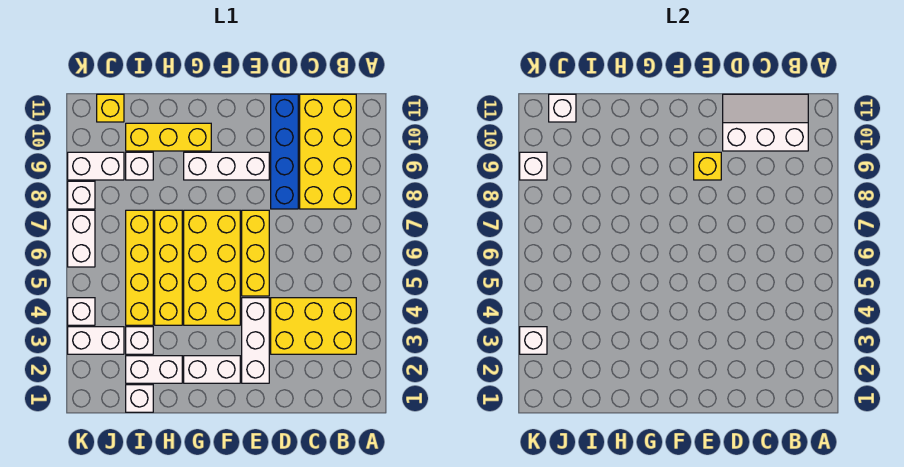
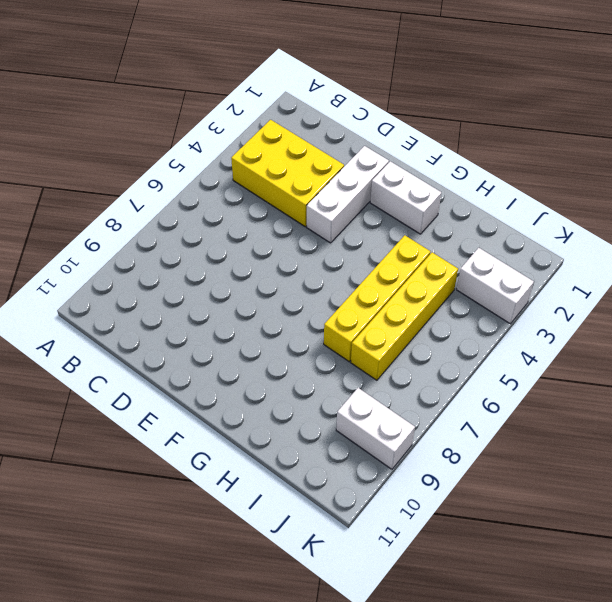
none -> yellow 2x4 brick [300,94,356,209]
none -> blue 1x4 brick [271,94,298,209]
none -> yellow 1x3 brick [242,210,269,296]

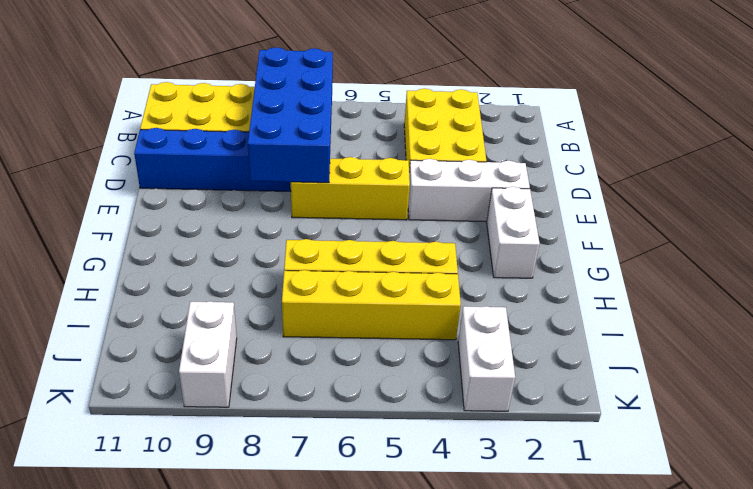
blue 2x4 brick [248,47,333,183] -> none
none -> white 1x3 brick [184,152,269,180]
none -> yellow 2x4 brick [184,210,240,325]
none -> yellow 1x3 brick [126,123,211,151]

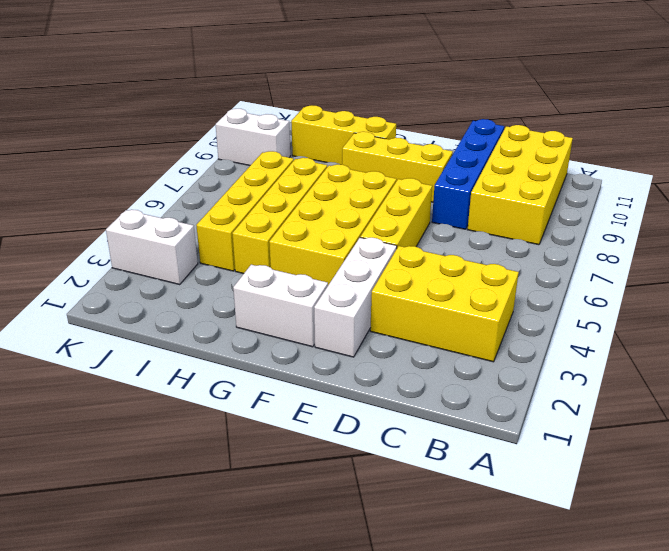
yellow 1x3 brick [342,132,453,202] -> white 1x3 brick [184,152,269,180]
none -> white 1x2 brick [126,356,182,383]
none -> white 1x1 brick [126,385,153,412]
none -> white 1x1 brick [126,327,153,354]

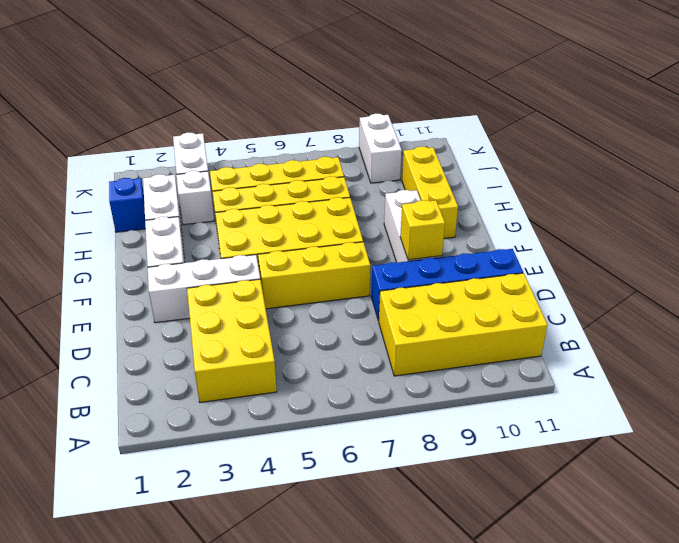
blue 1x1 brick [109,178,146,232] -> white 1x1 brick [126,385,153,412]
none -> white 1x1 brick [126,152,153,180]
none -> yellow 1x1 brick [97,94,124,122]
none -> white 1x1 brick [68,298,95,325]

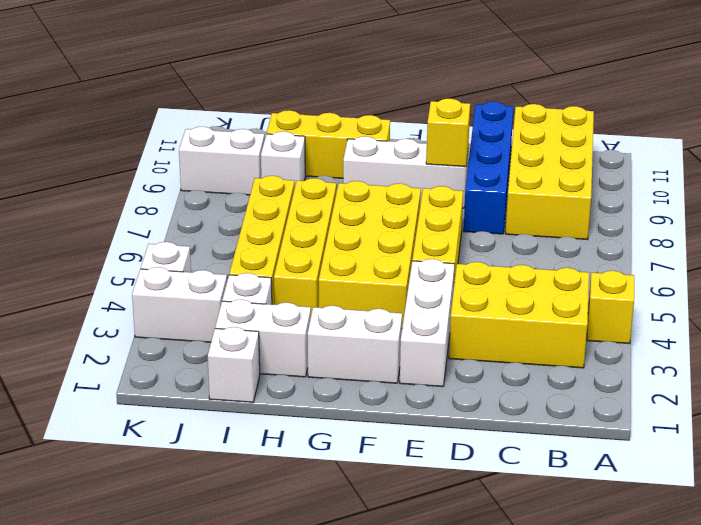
yellow 1x1 brick [587,271,634,344] -> yellow 1x1 brick moved to [97,94,124,122]
none -> white 1x2 brick [68,210,95,267]
none -> white 1x1 brick [68,181,95,209]
none -> white 2x3 slope [723,94,808,151]

